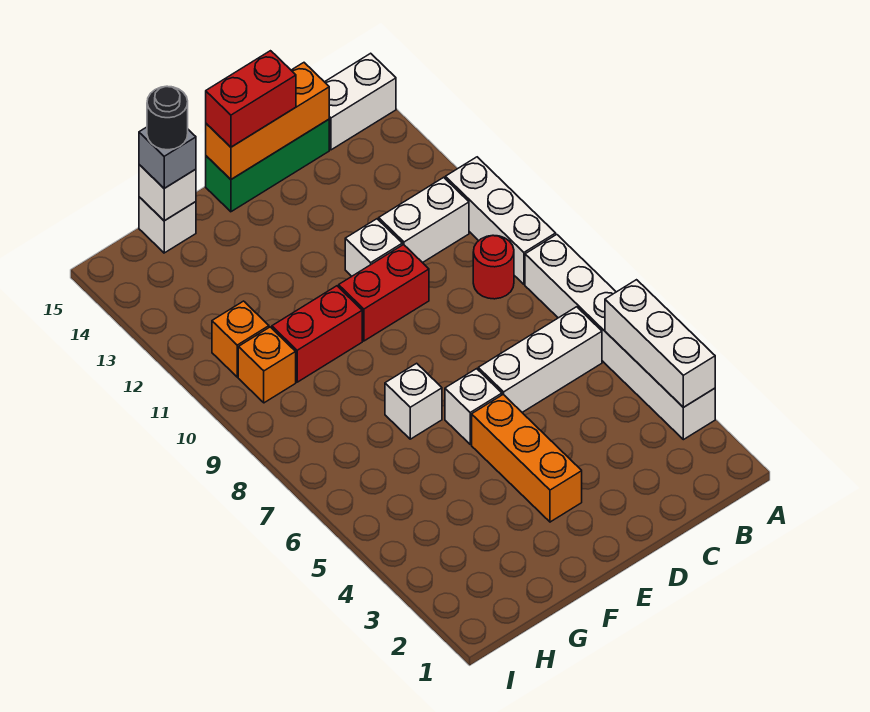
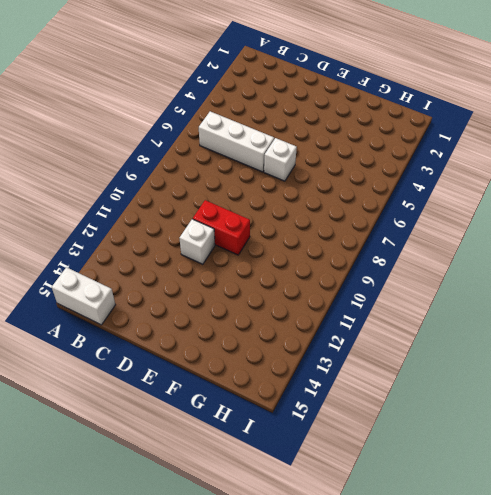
none -> white 1x6 brick [525,235,715,440]
none -> white 1x3 brick [445,157,556,284]
none -> red 1x1 round brick [473,236,514,299]

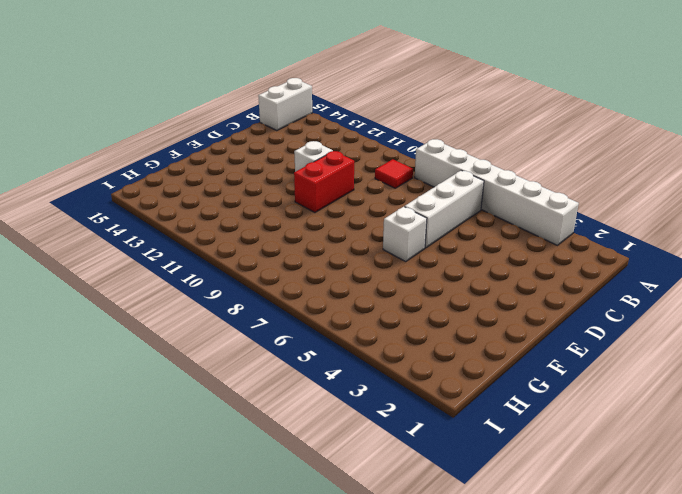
red 1x1 tile [375,159,413,188] -> red 1x1 round brick [473,236,514,299]
none -> white 1x3 brick [445,157,556,284]
none -> white 1x2 brick [379,177,469,263]
none -> green 1x3 brick [206,119,329,212]

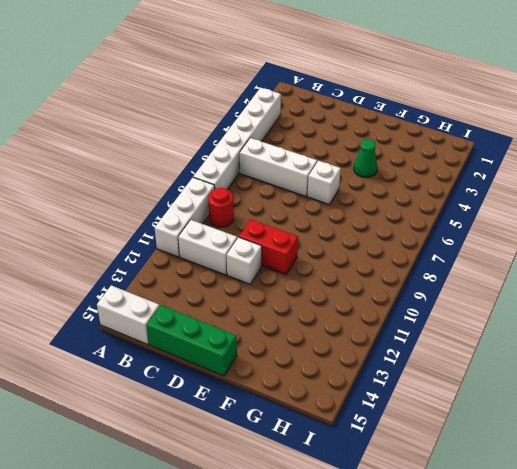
green 1x1 cone [354,139,377,177] -> none
none -> orange 1x3 brick [472,395,582,522]
none -> white 1x1 brick [385,363,442,439]
none -> red 1x2 brick [272,286,362,382]

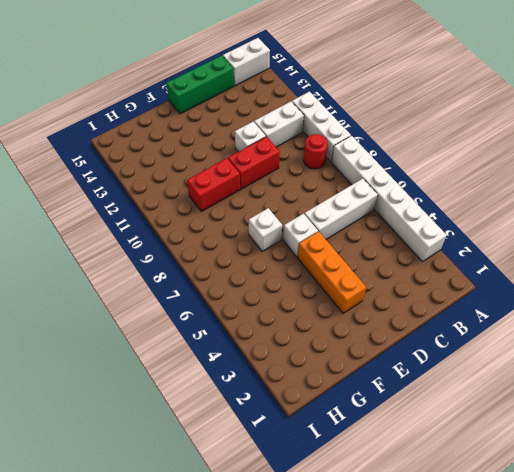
none -> white 1x1 brick [139,197,196,253]
none -> orange 1x1 brick [238,327,296,403]
none -> orange 1x1 brick [212,301,269,377]

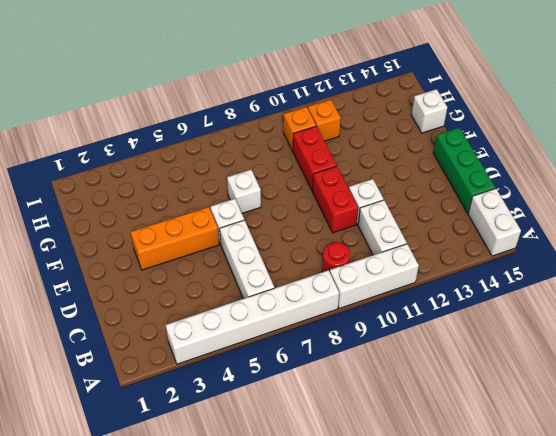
none -> white 1x3 brick [605,280,715,407]
none -> orange 1x3 brick [206,63,329,179]
none -> white 1x1 brick [139,165,196,221]

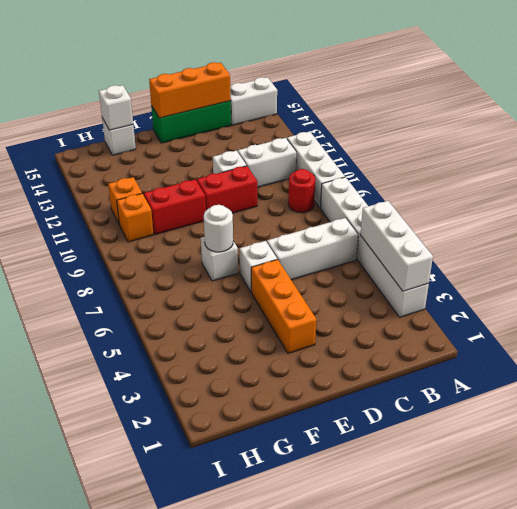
white 1x1 round brick [204,205,233,252] -> none
none -> red 1x2 brick [206,51,296,147]
none -> grey 1x1 brick [139,127,196,188]
none -> black 1x1 round brick [147,86,188,150]

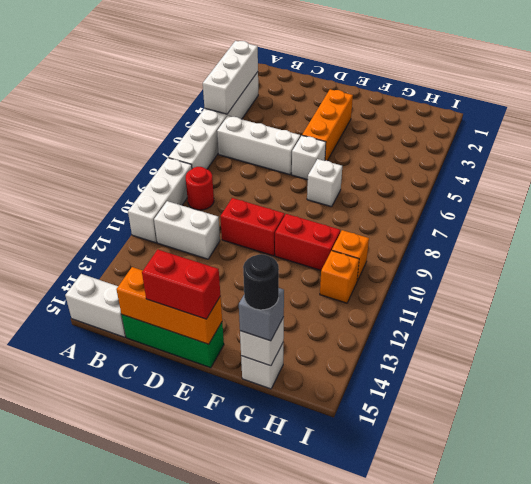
none -> white 1x1 brick [345,219,402,276]

